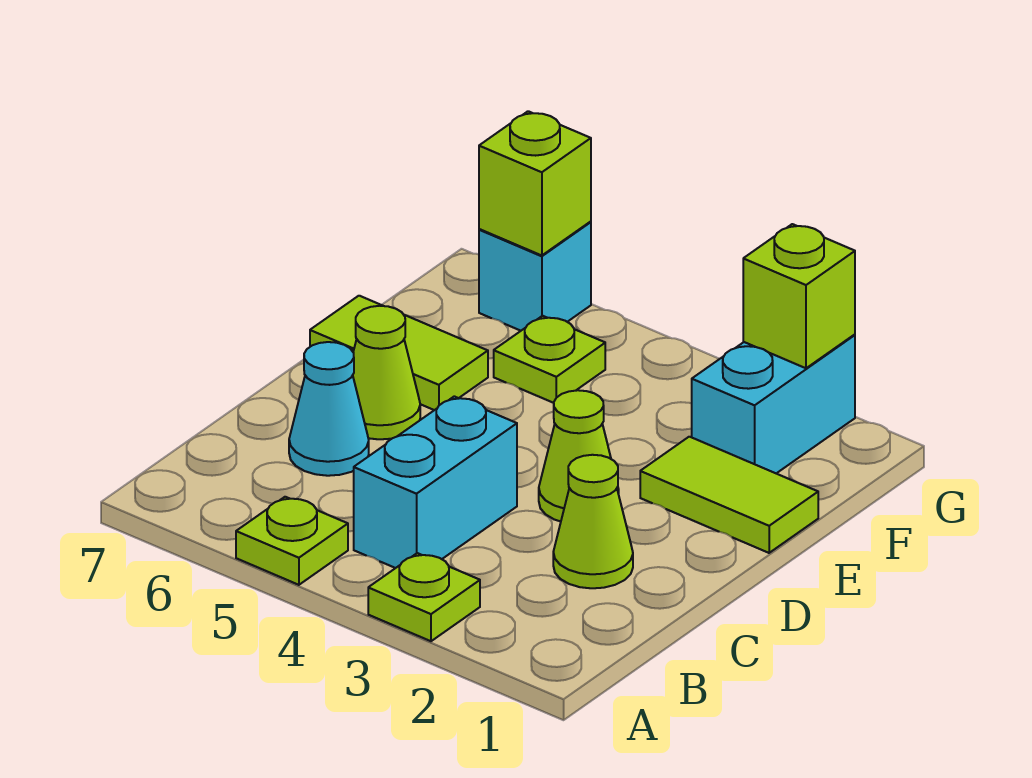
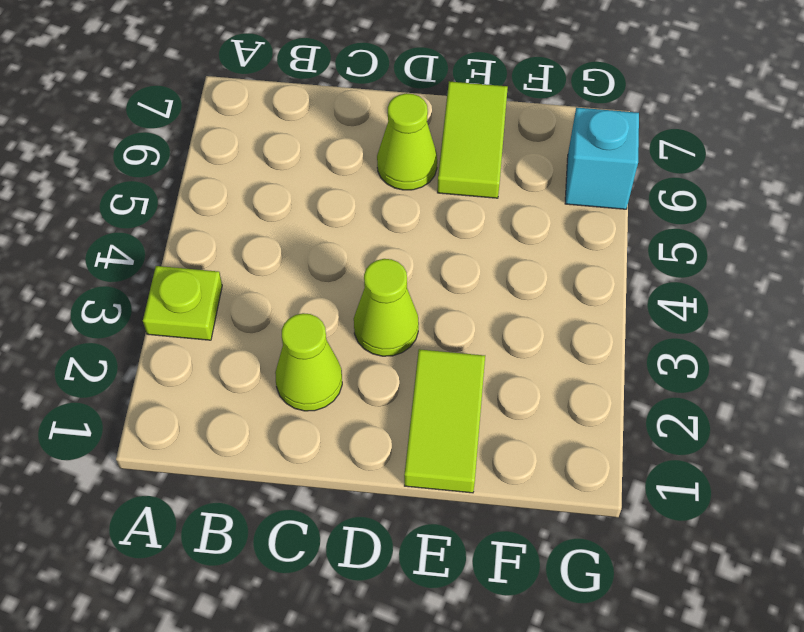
none -> lime 1x1 plate [236,497,348,585]
none -> cyan 1x2 brick [354,396,517,568]
none -> cyan 1x1 cone [289,342,369,476]

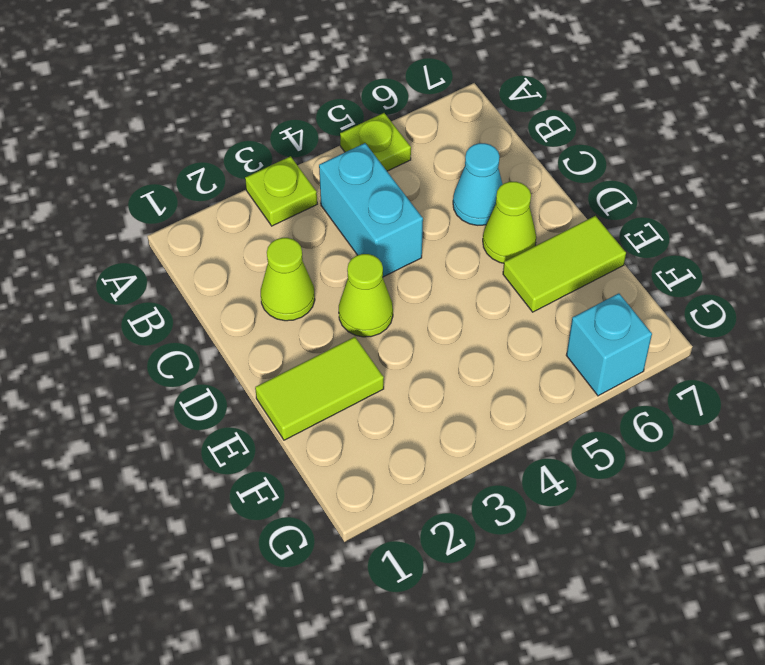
none -> cyan 1x2 brick [692,335,855,474]
none -> lime 1x1 plate [494,316,605,403]
none -> lime 1x1 brick [743,224,855,368]

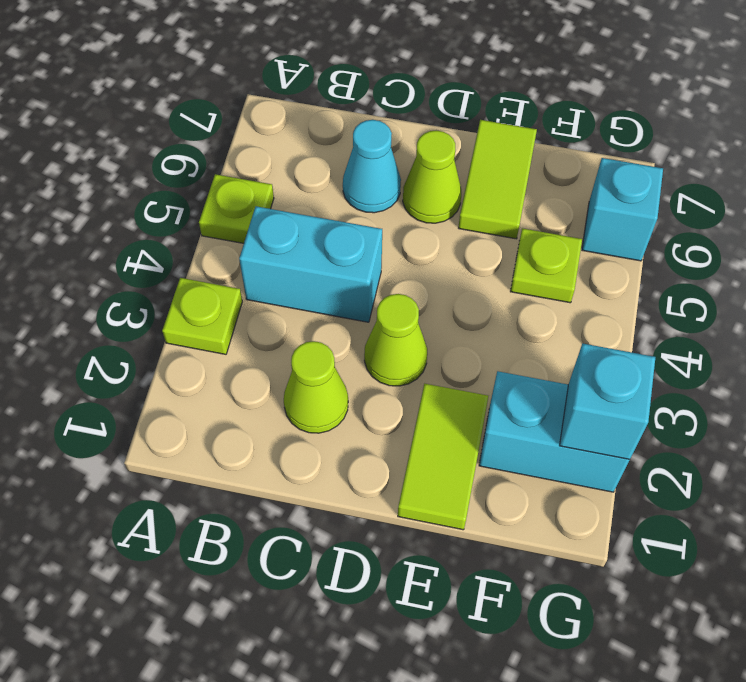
cyan 1x1 brick [560,343,655,460] -> lime 1x1 brick [743,224,855,368]
none -> lime 1x1 brick [479,111,591,256]

